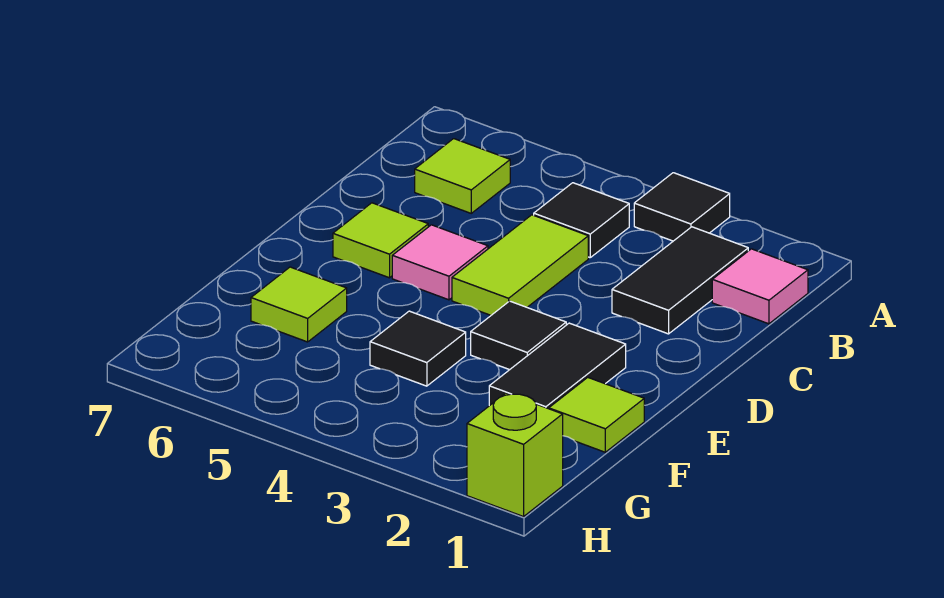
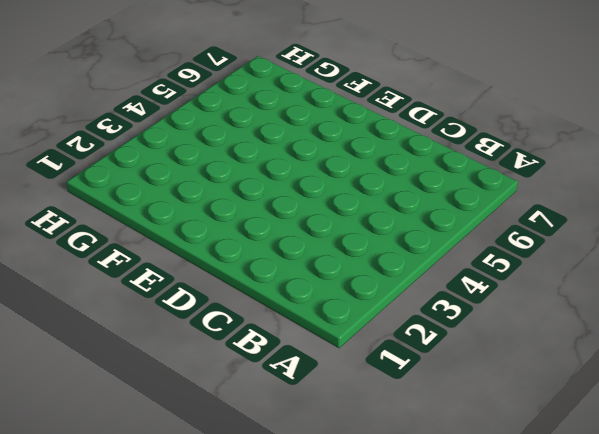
none -> black 1x1 tile [634,173,730,241]
none -> pink 1x1 tile [712,249,808,324]
none -> black 1x2 tile [612,227,748,334]

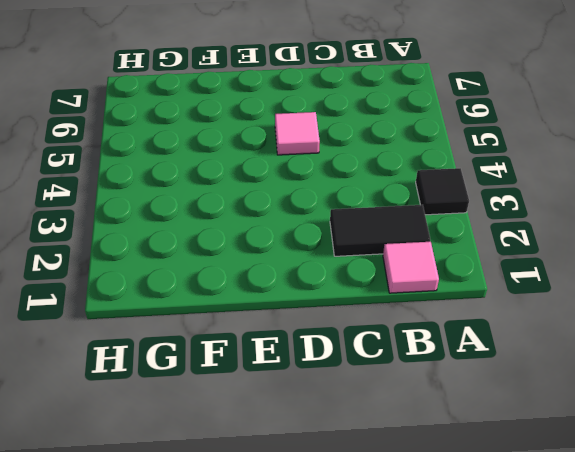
none -> black 1x1 tile [534,183,629,257]
none -> lime 1x1 tile [415,139,510,213]
none -> lime 1x2 tile [452,215,588,315]

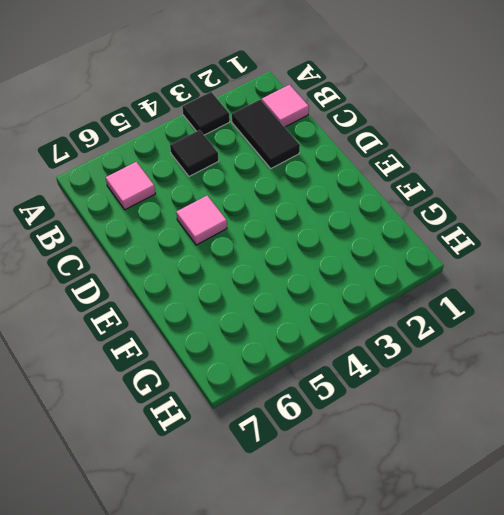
pink 1x1 tile [106,162,156,210] -> lime 1x1 tile [415,139,510,213]
none -> lime 1x2 tile [452,215,588,315]
none -> lime 1x1 tile [333,203,428,278]
none -> black 1x2 tile [489,323,626,409]

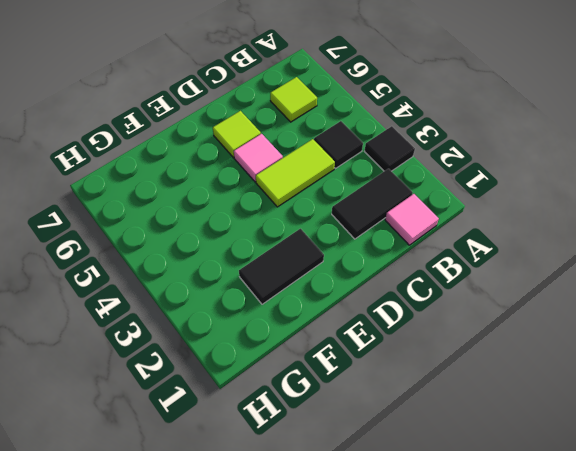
none -> black 1x1 tile [471,301,566,370]
none -> lime 1x1 tile [549,377,644,452]
none -> black 1x1 tile [370,311,466,386]

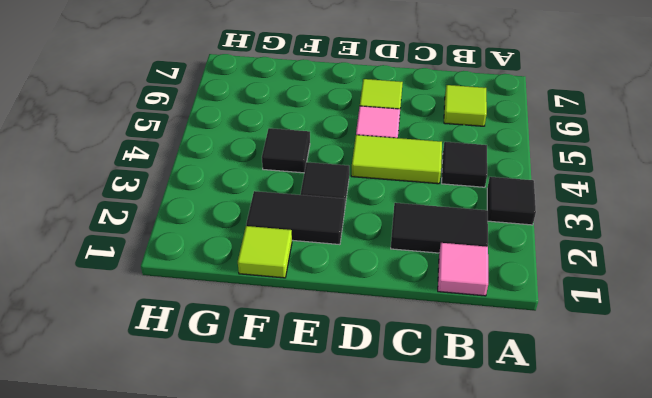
none -> lime 1x1 tile [251,267,347,342]
none -> lime 1x1 brick [467,393,563,517]

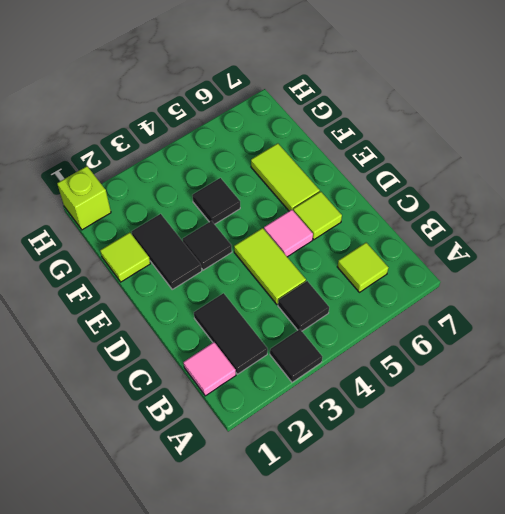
lime 1x2 tile [251,143,320,211] -> lime 1x1 tile [251,267,347,342]

